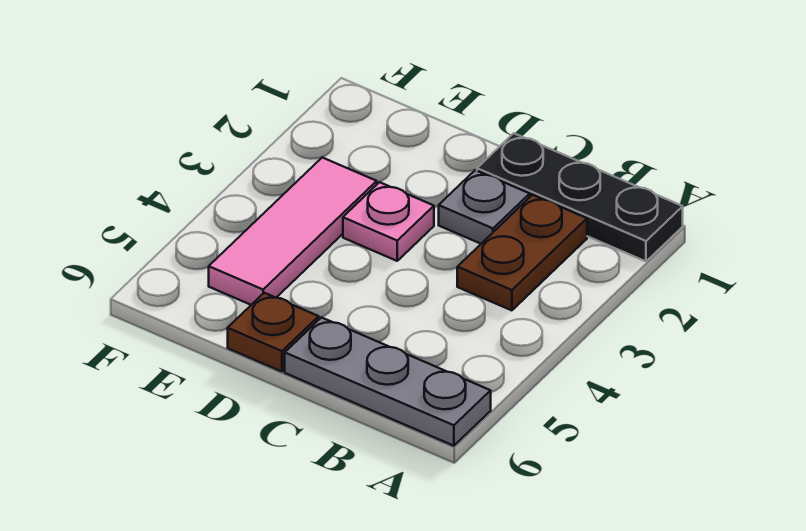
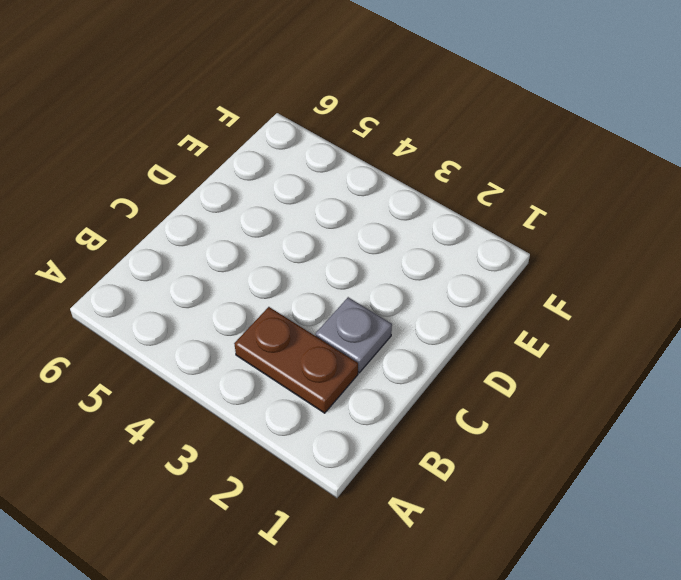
none -> black 1x3 plate [477,133,683,261]
none -> grey 1x3 plate [285,318,491,446]

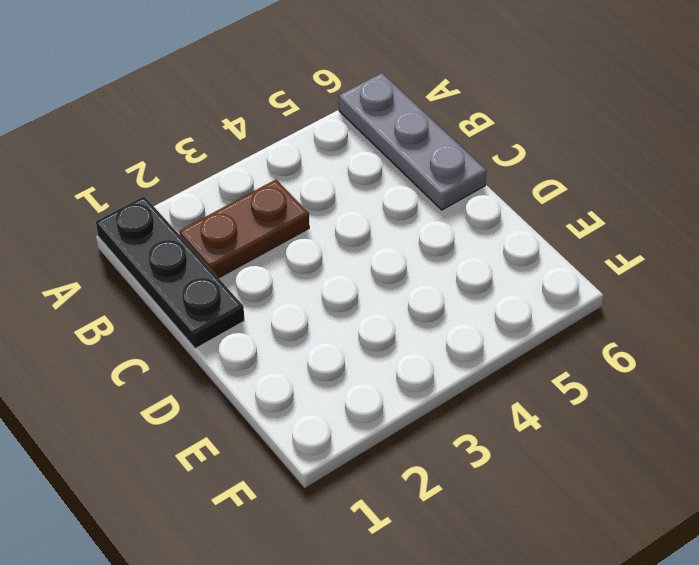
none -> grey 1x1 plate [439,170,530,244]
none -> pink 1x1 plate [343,182,434,261]

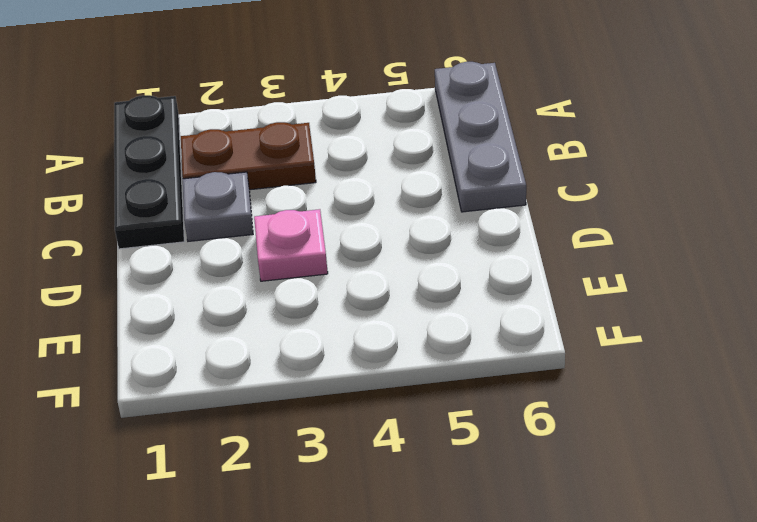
none -> brown 1x1 plate [228,293,319,372]
none -> pink 1x3 tile [209,158,377,305]

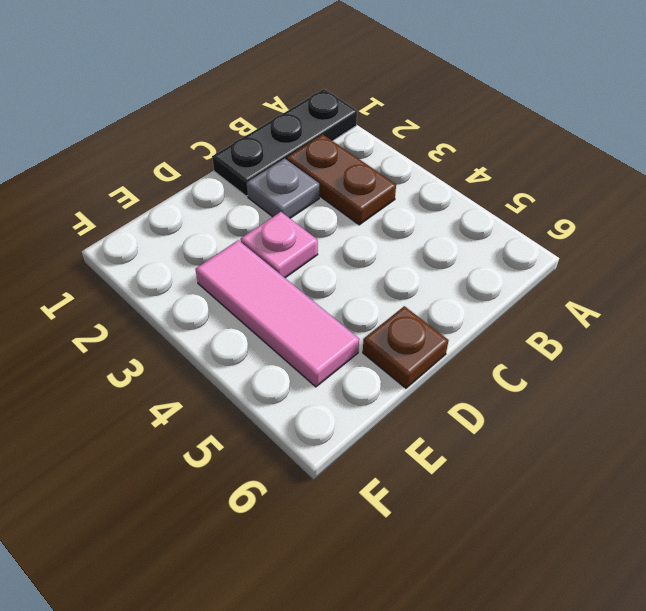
none -> grey 1x3 plate [285,318,491,446]

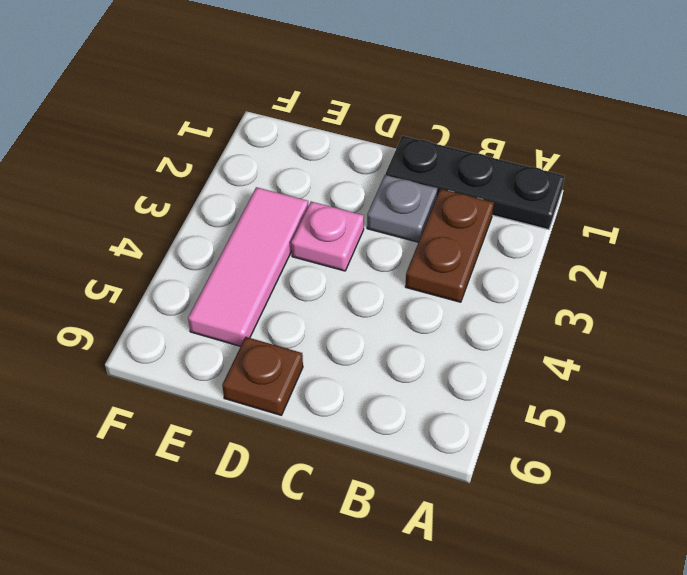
none -> grey 1x3 plate [285,318,491,446]

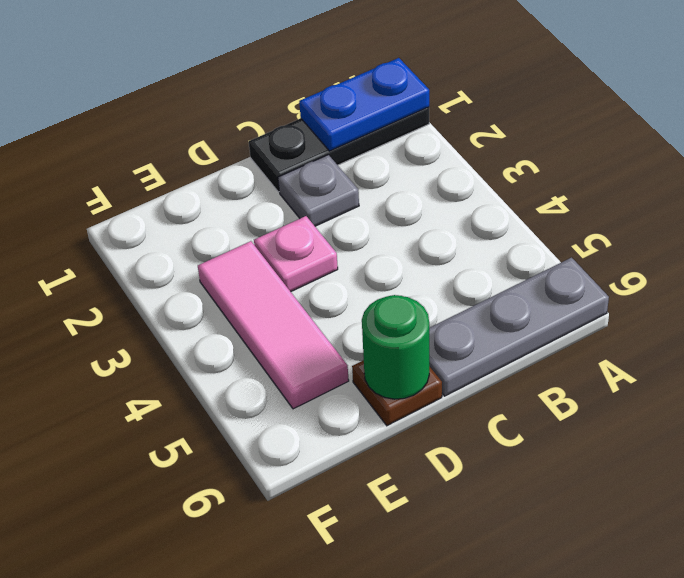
blue 1x2 plate [299,58,429,151] -> none
green 1x1 round brick [362,295,429,399] -> none
none -> brown 1x2 plate [457,195,587,310]

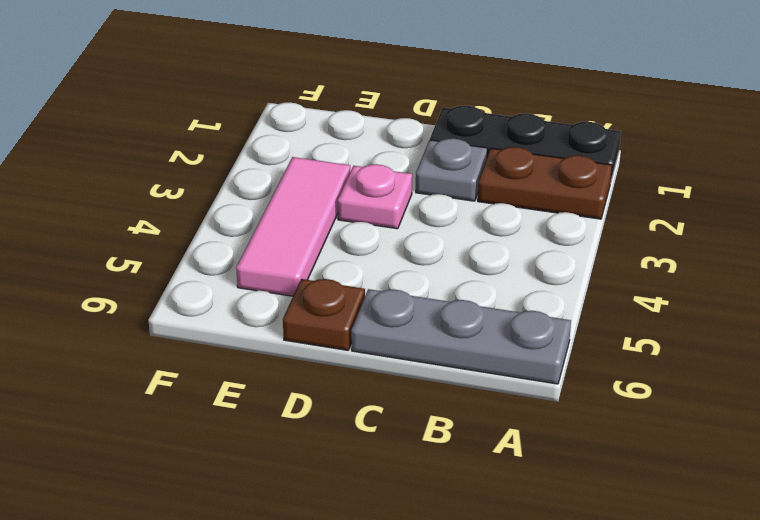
brown 1x2 plate [478,147,612,219] -> brown 1x2 plate turned to [457,195,587,310]

